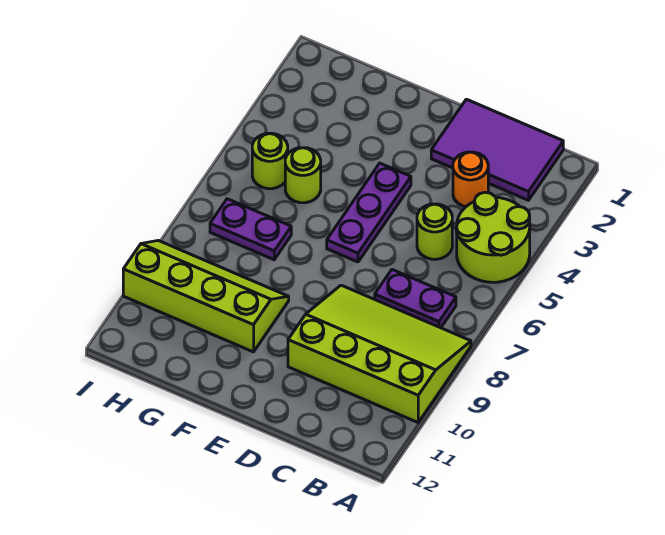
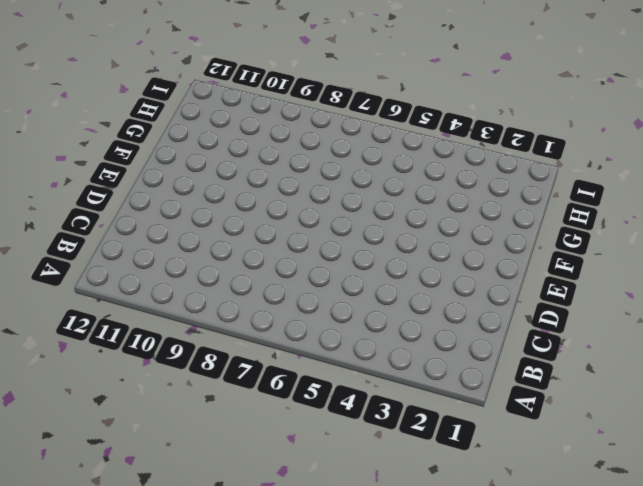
none -> lime 2x2 round brick [456,192,530,282]
none -> lime 3x4 slope [288,285,471,422]

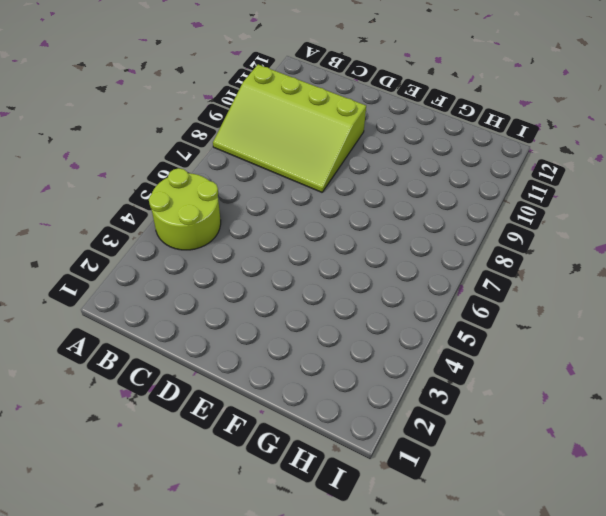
none -> purple 2x3 tile [431,99,563,200]
none -> purple 1x2 plate [375,270,456,328]

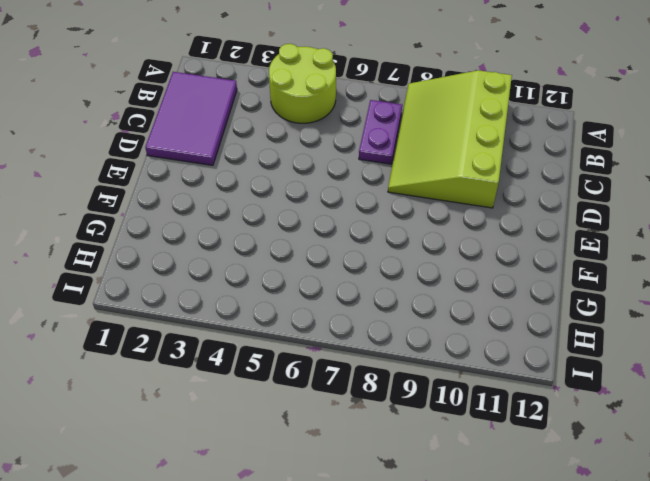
none -> orange 1x1 round brick [453,152,488,207]
none -> lime 1x1 round brick [417,204,452,259]

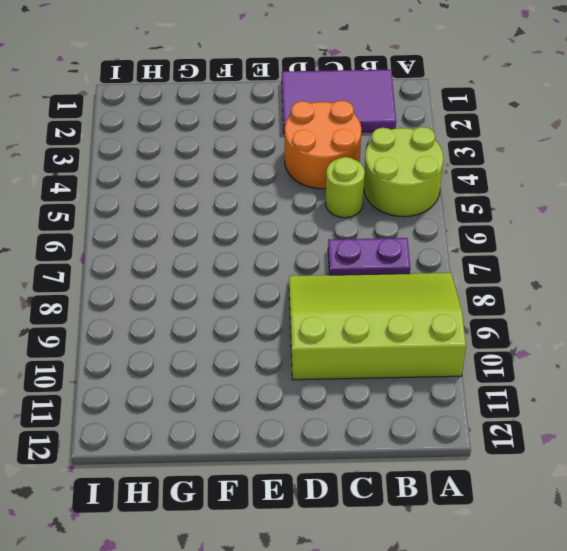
orange 2x2 round brick [285,100,361,189] -> orange 1x1 round brick [453,152,488,207]
none -> purple 1x3 plate [327,163,411,262]
none -> lime 2x4 slope [123,241,289,352]

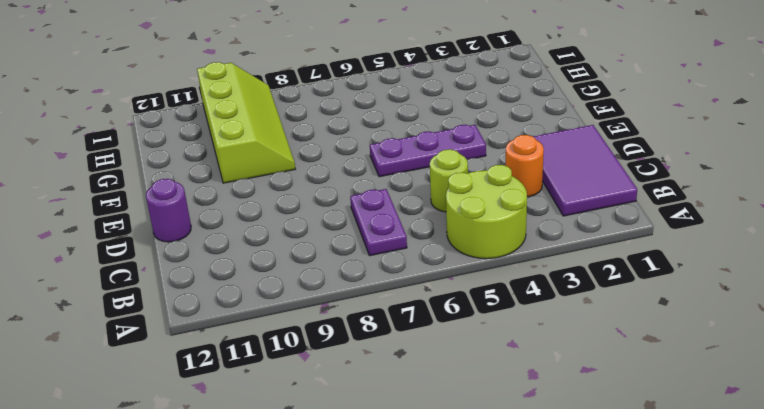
purple 1x1 round brick [146,179,191,242] -> none
none -> lime 3x4 slope [288,285,471,422]
none -> lime 1x1 round brick [285,148,321,203]

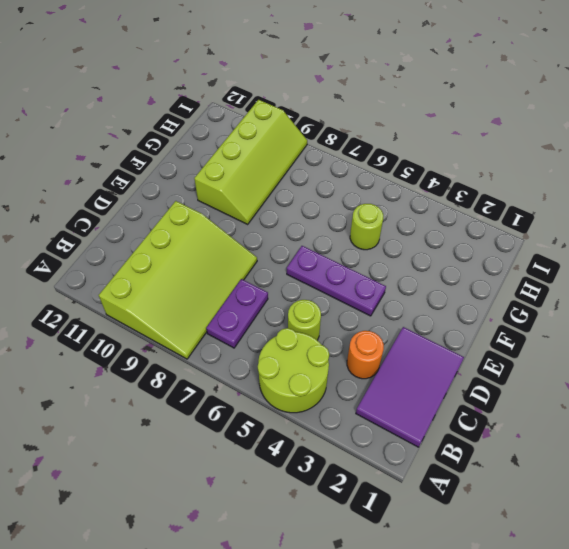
none -> purple 1x2 plate [210,199,291,260]
none -> lime 1x1 round brick [252,133,288,189]

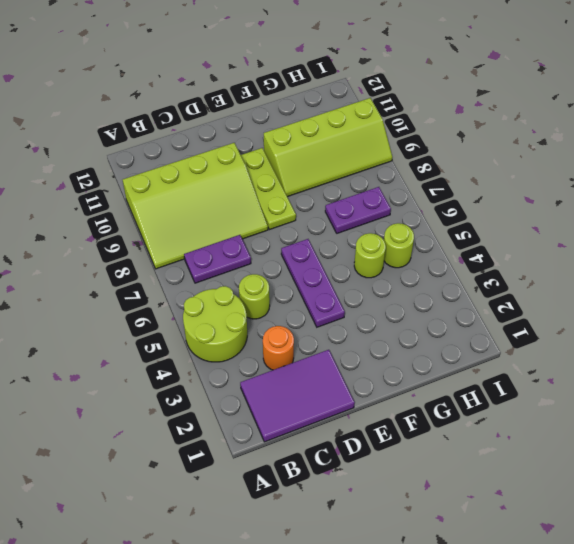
lime 1x3 plate [241,148,296,230] -> none

